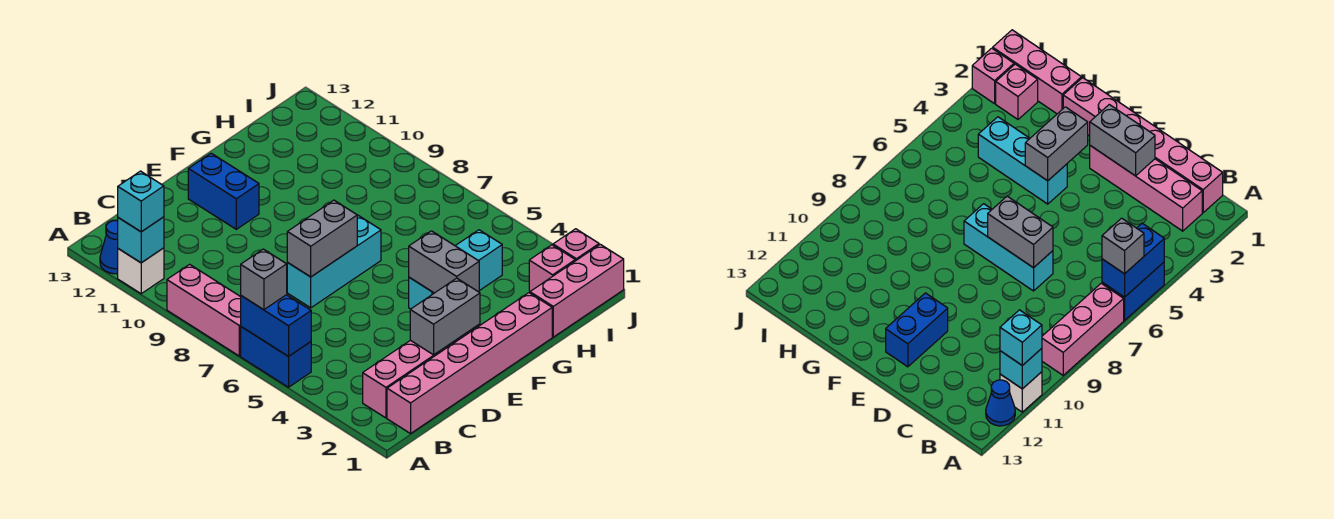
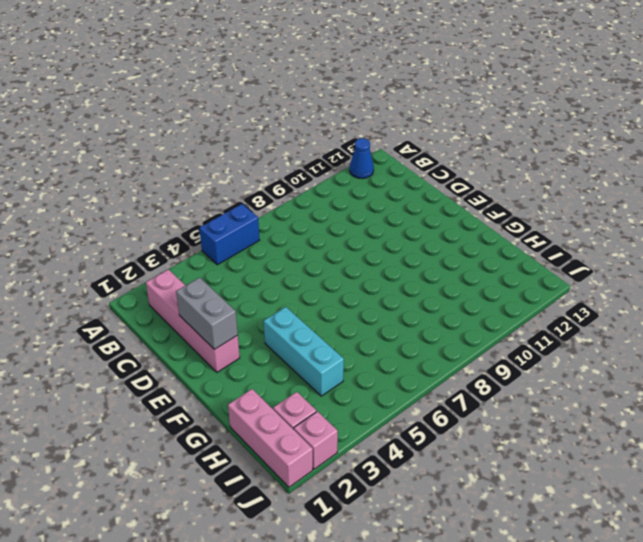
none -> pink 1x3 brick [167,264,241,356]
none -> white 1x1 brick [118,248,164,294]
none -> pink 1x6 brick [387,293,552,434]

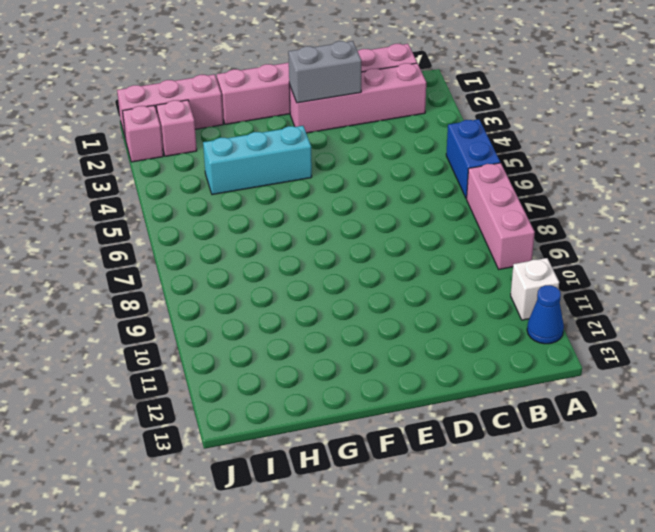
none -> cyan 1x3 brick [287,215,381,308]
none -> blue 1x2 brick [188,153,259,229]
none -> blue 1x2 brick [241,295,311,356]

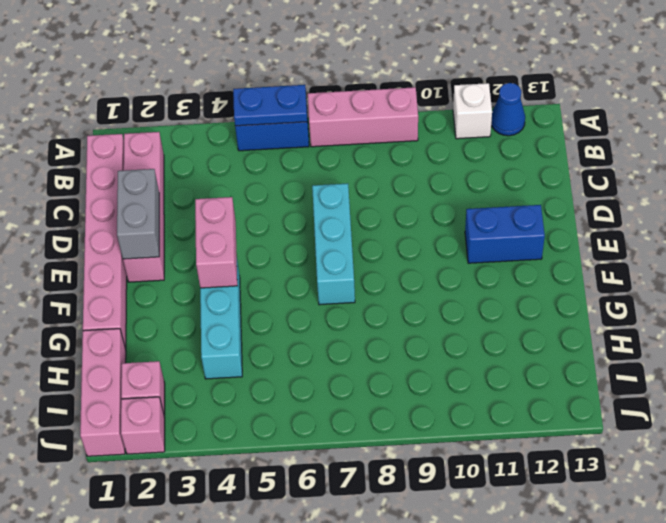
blue 1x2 plate [233,85,307,126] -> blue 1x2 brick [241,295,311,356]
pink 1x2 brick [195,197,237,288] -> grey 1x2 brick [409,231,479,293]
none -> cyan 1x1 brick [118,217,164,263]
none -> grey 1x2 brick [287,200,357,277]
none -> grey 1x1 brick [241,249,287,310]

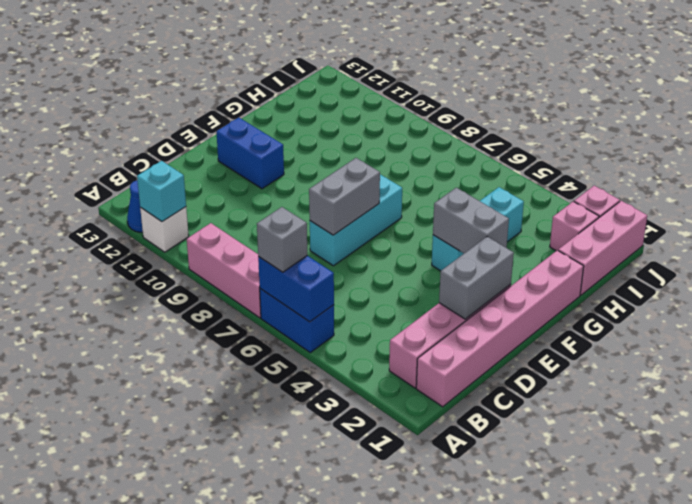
none -> cyan 1x1 brick [118,171,164,232]

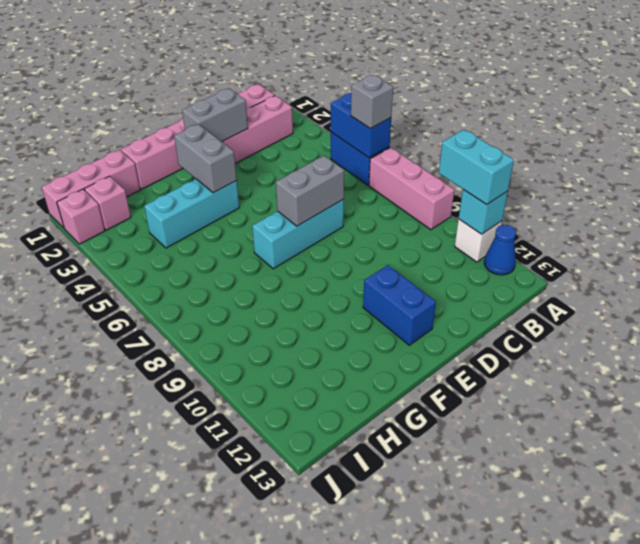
cyan 1x2 brick [439,130,514,205] -> cyan 1x1 brick [118,171,164,232]

